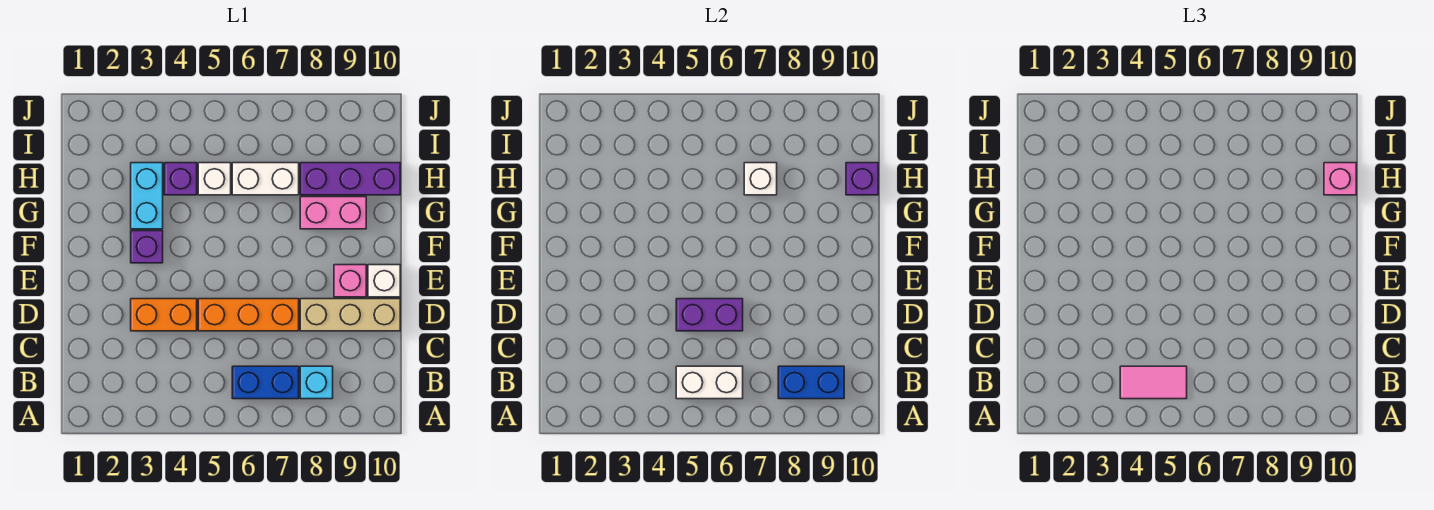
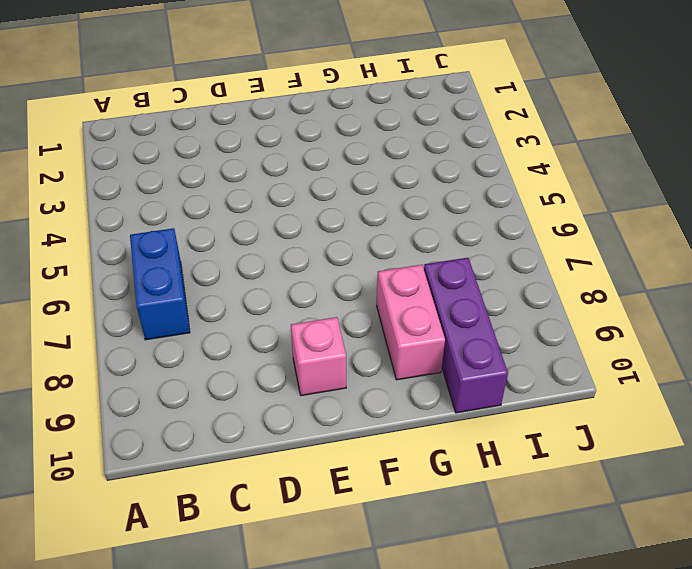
none -> cyan 1x1 brick [300,366,333,399]
none -> orange 1x2 brick [131,299,197,331]
none -> orange 1x3 brick [198,299,299,331]

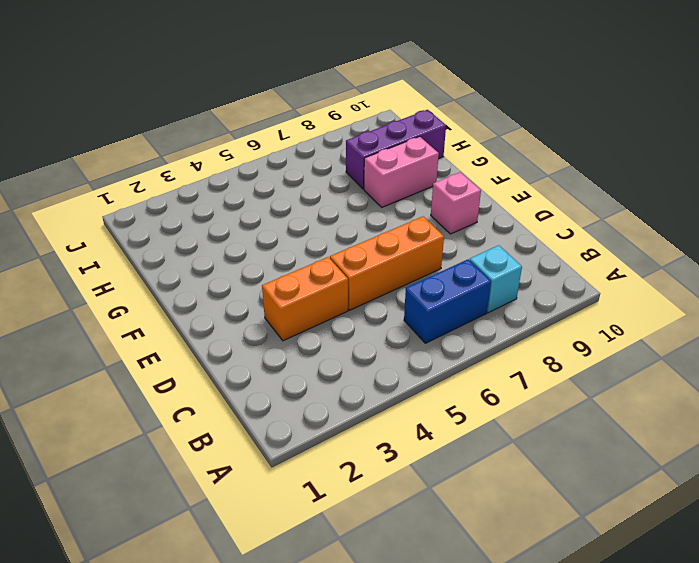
none -> tan 1x3 brick [300,299,400,331]
none -> white 1x1 brick [368,265,400,297]
none -> purple 1x1 brick [131,231,163,263]

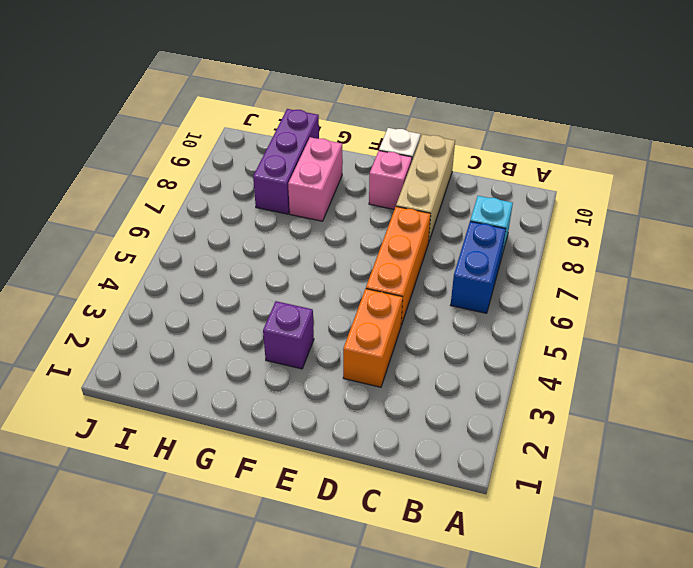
none -> cyan 1x2 brick [131,163,163,229]
none -> purple 1x1 brick [164,163,197,195]
none -> white 1x1 brick [198,163,231,195]

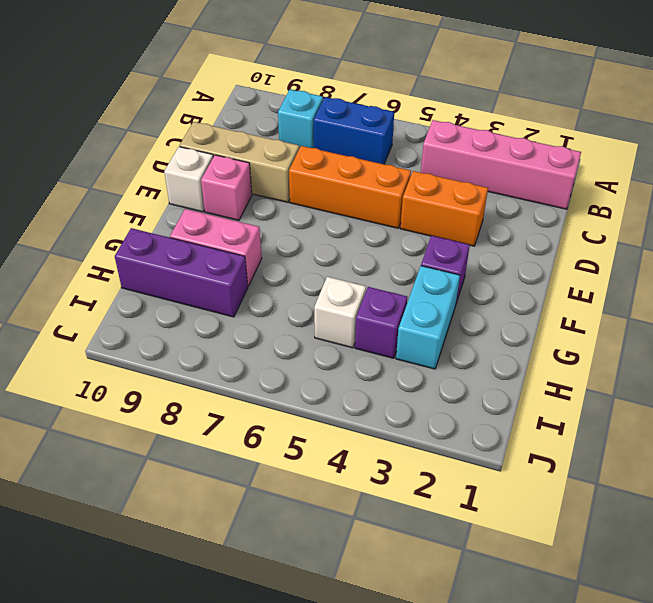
pink 1x4 brick [421,120,581,209] -> none
none -> white 1x2 brick [232,163,299,195]
none -> white 1x2 brick [676,366,743,399]
none -> blue 1x2 brick [778,366,844,399]

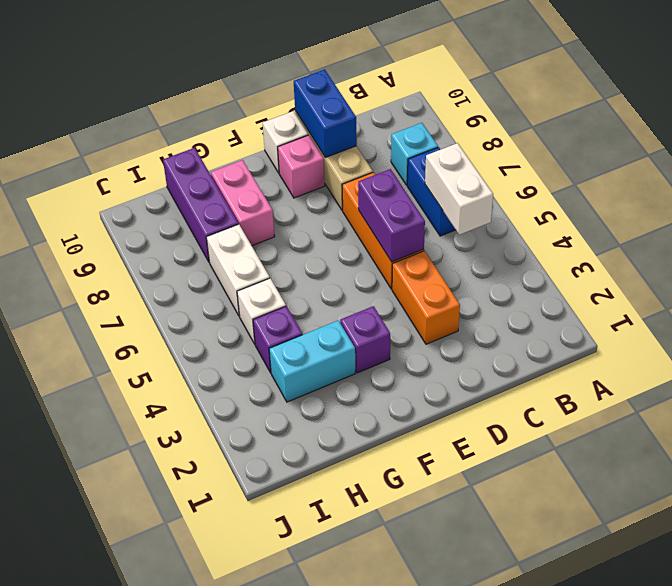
blue 1x2 brick [294,69,357,157] -> blue 1x2 brick moved to [778,366,844,399]
none -> white 1x1 brick [744,163,777,195]
none -> purple 1x1 brick [846,163,878,195]
none -> pink 1x2 tile [1120,366,1187,399]

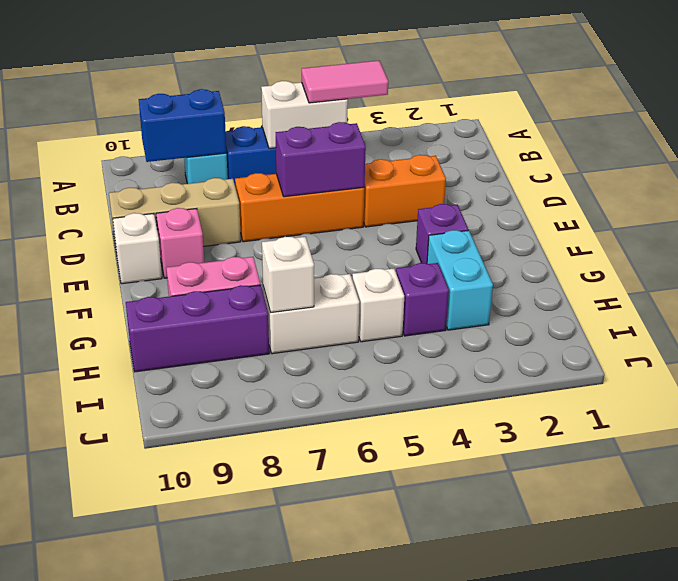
none -> purple 1x1 brick [846,163,878,195]
none -> pink 1x1 brick [1324,163,1356,195]

